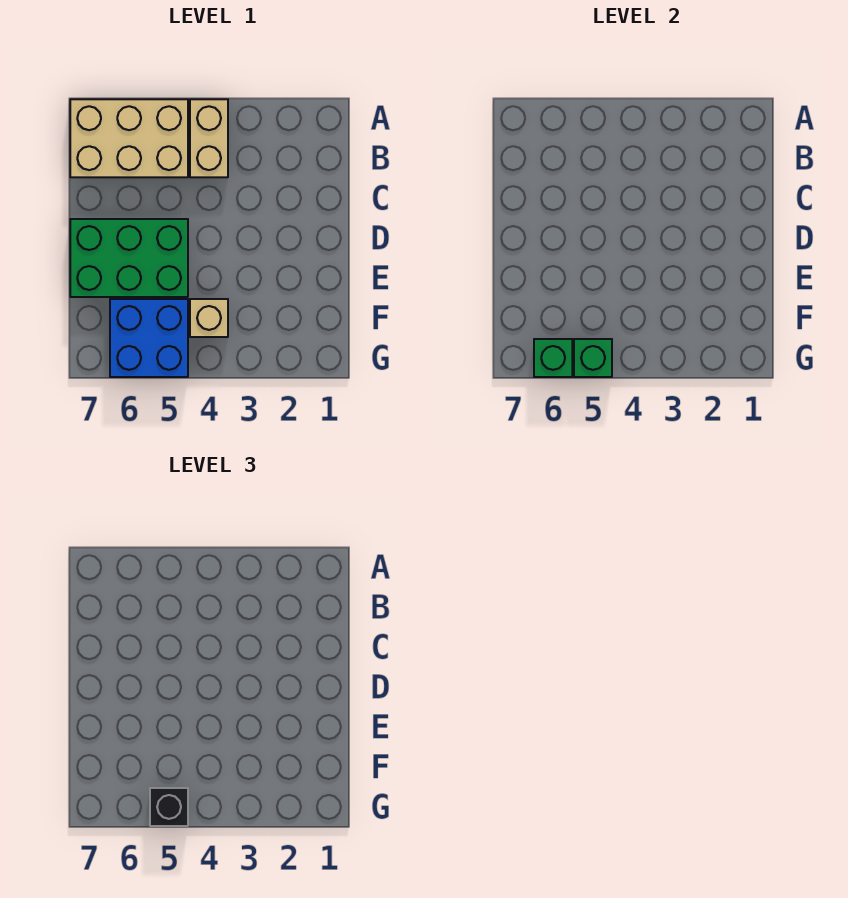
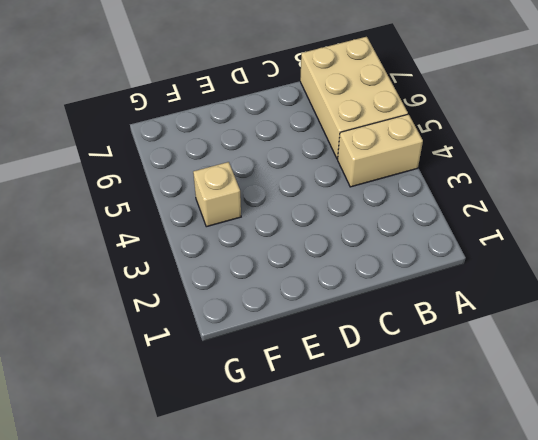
none -> green 2x3 brick [70,219,188,297]
none -> blue 2x2 brick [110,299,188,377]

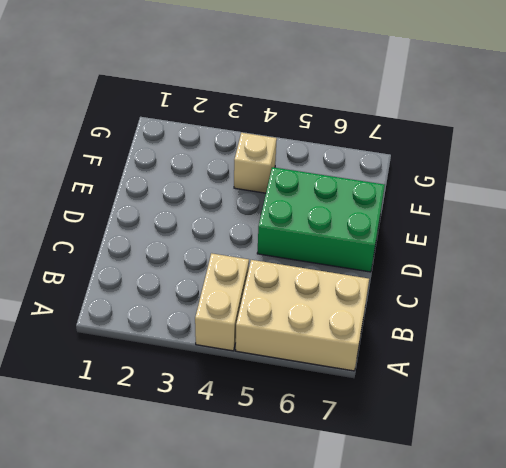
none -> blue 2x2 brick [110,299,188,377]
none -> green 1x1 brick [574,339,612,377]

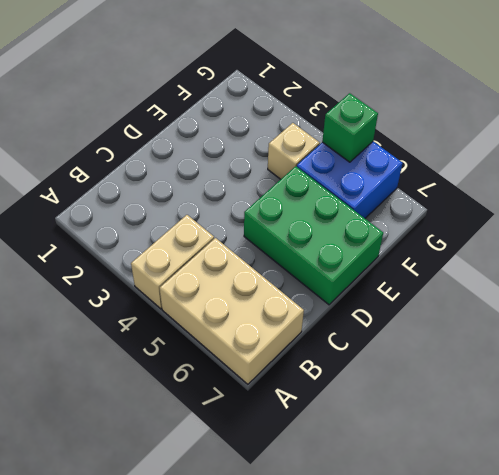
none -> green 1x1 brick [534,339,572,377]
none -> black 1x1 brick [150,788,188,826]

